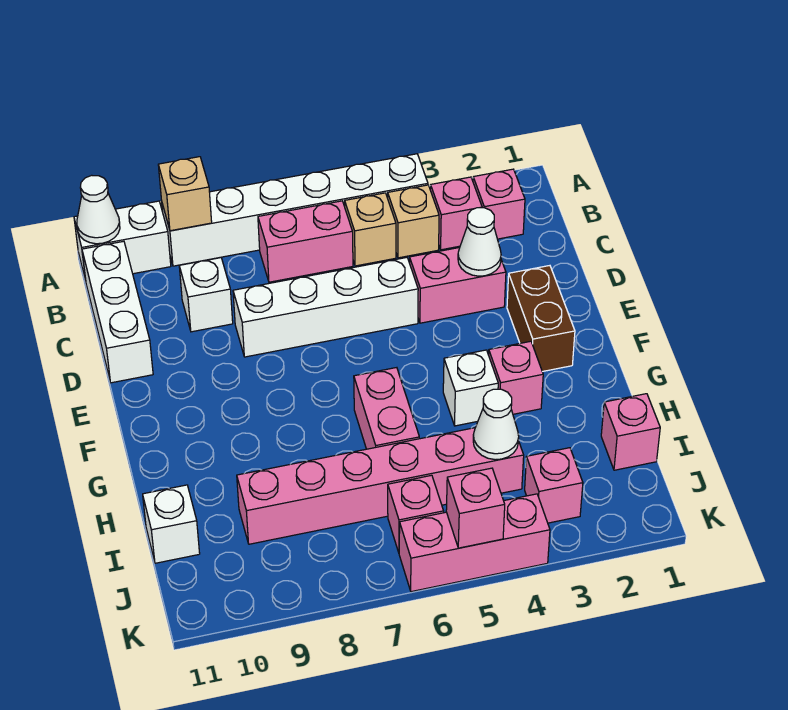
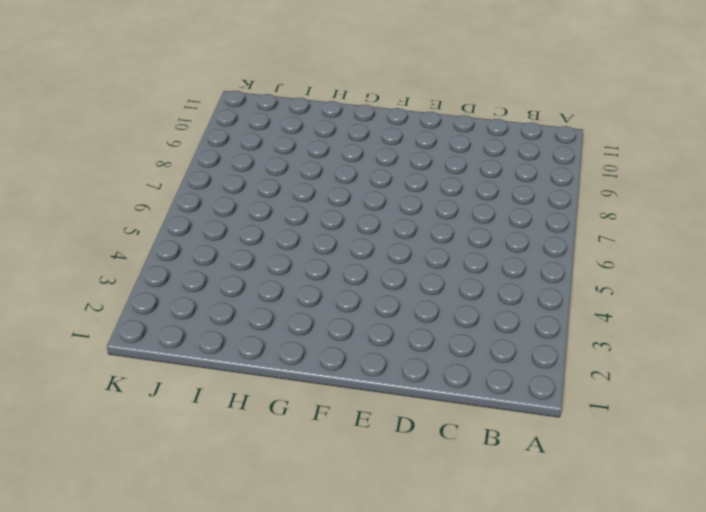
none -> white 1x6 brick [162,154,428,266]
none -> white 1x2 brick [74,201,171,281]
none -> pink 1x1 brick [473,169,525,239]

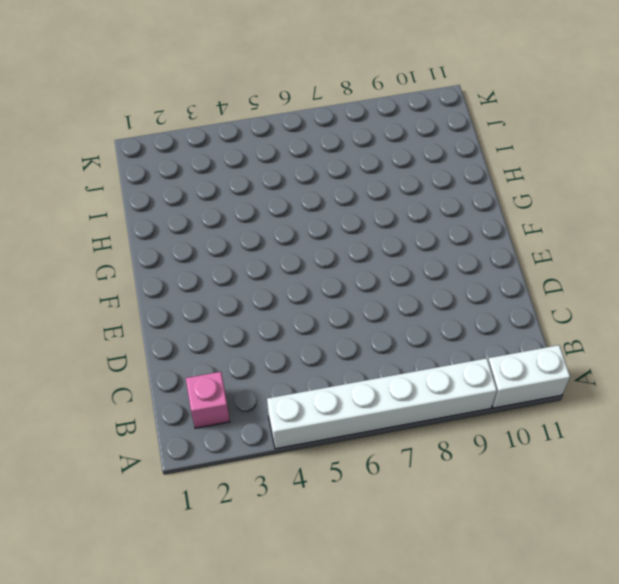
none -> pink 1x1 brick [430,177,482,250]
none -> tan 1x1 brick [388,185,439,258]
none -> tan 1x1 brick [345,193,396,266]

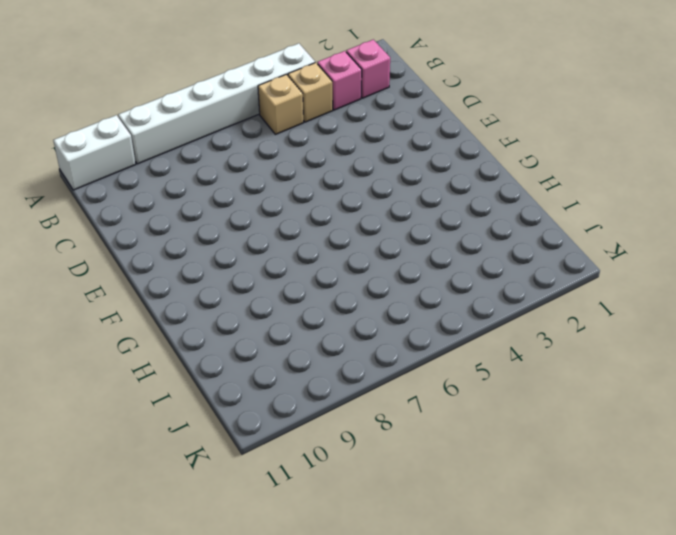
none -> pink 1x2 brick [258,201,353,282]
none -> white 1x3 brick [82,241,153,383]
none -> white 1x1 brick [179,258,233,332]

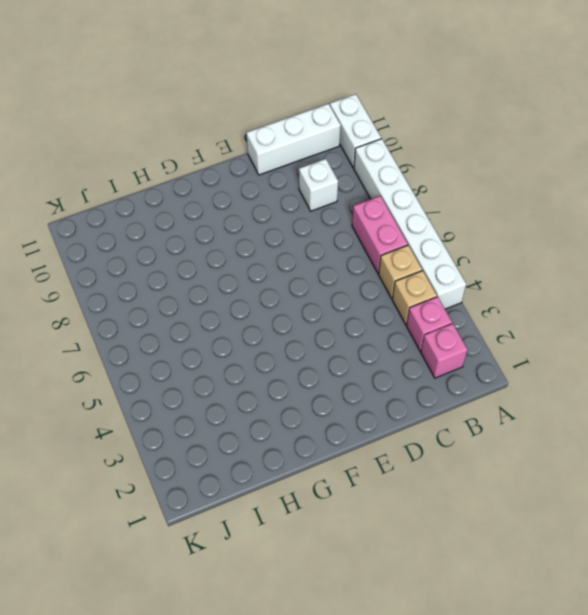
none -> pink 1x2 brick [410,248,506,323]
none -> white 1x4 brick [233,258,418,357]
none -> brown 1x2 brick [507,266,575,372]

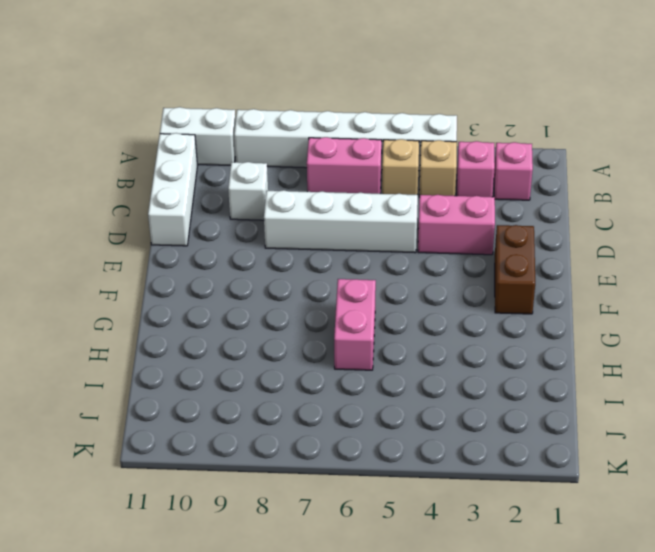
none -> pink 1x1 brick [489,341,543,414]
none -> white 1x1 brick [443,350,498,426]
none -> pink 1x1 brick [601,394,660,470]

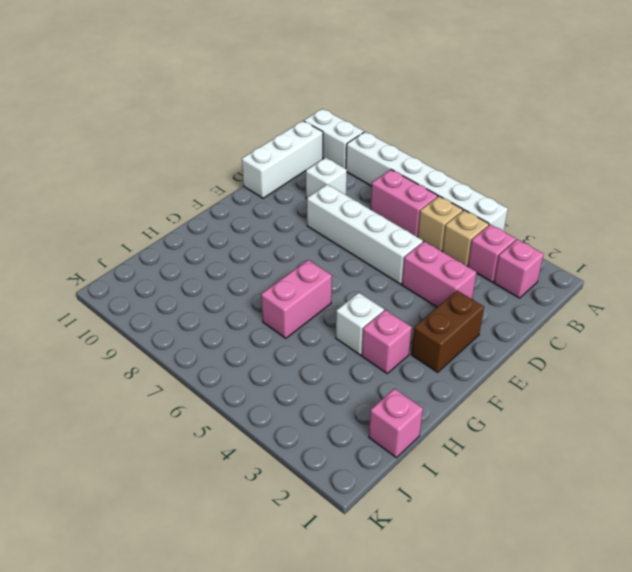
none -> pink 1x6 brick [237,428,524,544]
none -> white 1x1 brick [143,485,200,563]
none -> pink 1x1 brick [525,448,583,523]

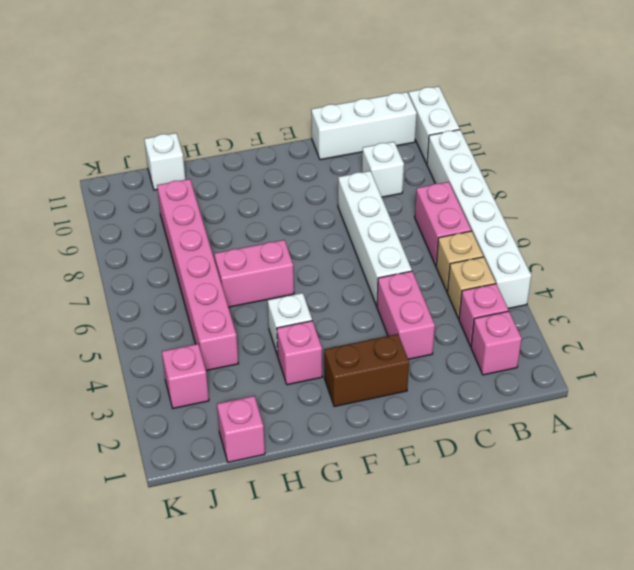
none -> pink 1x1 brick [388,475,444,552]
none -> pink 1x3 brick [399,494,550,592]
none -> tan 1x1 brick [158,157,212,231]

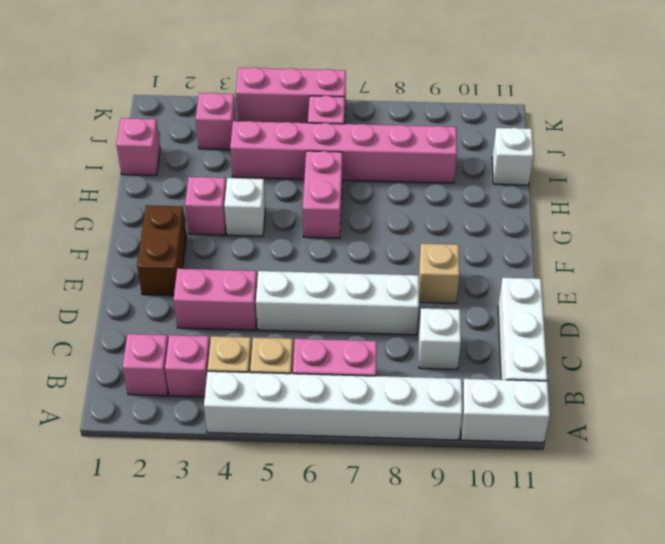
tan 1x1 brick [419,244,460,303] -> tan 1x1 brick moved to [158,157,212,231]
none -> white 1x1 cone [77,175,120,244]
none -> white 1x1 cone [458,208,501,276]
none -> white 1x1 cone [473,389,519,460]

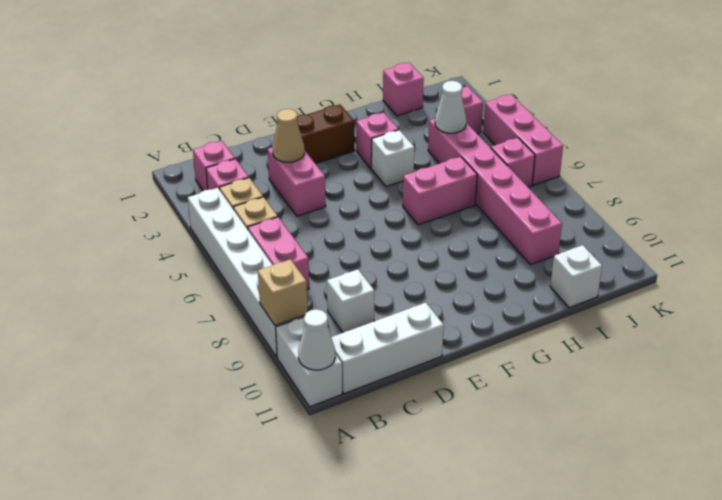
tan 1x1 cone [273,109,304,162] -> white 1x1 cone [458,208,501,276]
none -> white 1x4 brick [233,258,418,357]
none -> pink 1x1 brick [446,468,505,548]

